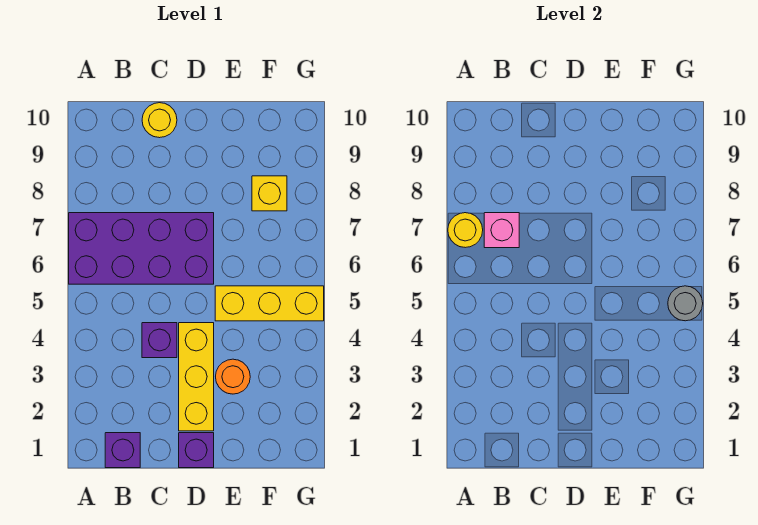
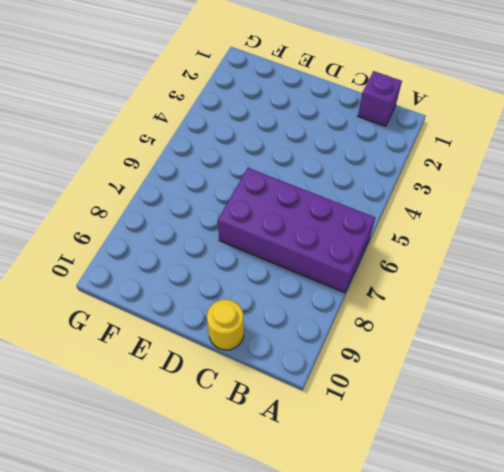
none -> purple 1x1 brick [142,323,177,358]
none -> purple 1x1 brick [179,433,214,468]
none -> yellow 1x3 brick [179,323,214,431]

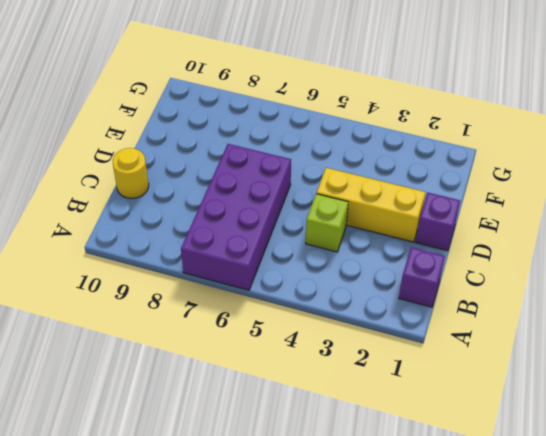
lime 1x1 brick [306,194,348,252] -> purple 1x1 brick [142,323,177,358]
none -> orange 1x1 round brick [216,359,250,394]
none -> yellow 1x3 brick [215,286,324,321]
none -> yellow 1x1 brick [252,176,287,211]

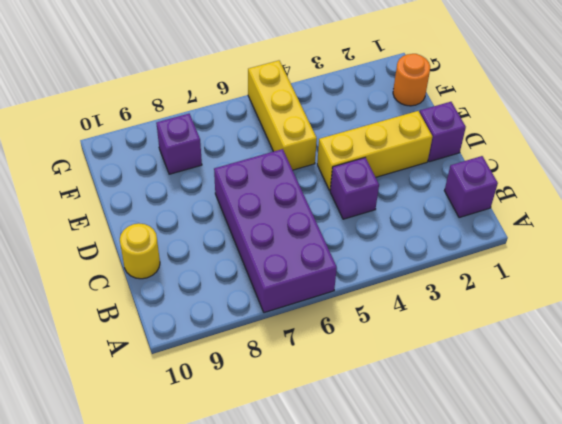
orange 1x1 round brick [393,54,430,106] -> orange 1x1 round brick moved to [216,359,250,394]
purple 1x1 brick [156,114,202,174] -> yellow 1x1 brick [252,176,287,211]
none -> yellow 1x1 round brick [448,213,483,248]
none -> pink 1x1 brick [484,213,519,248]
none -> grey 1x1 round brick [668,286,703,321]

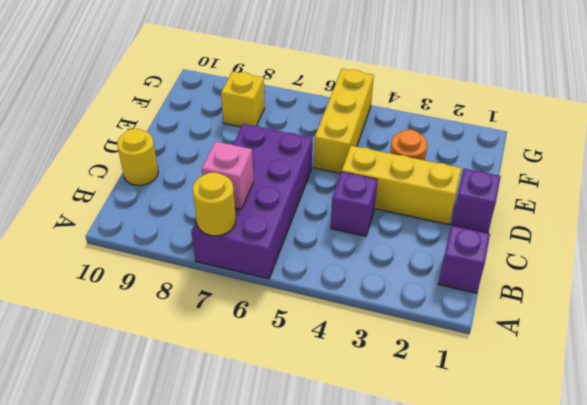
none -> grey 1x1 round brick [668,286,703,321]

